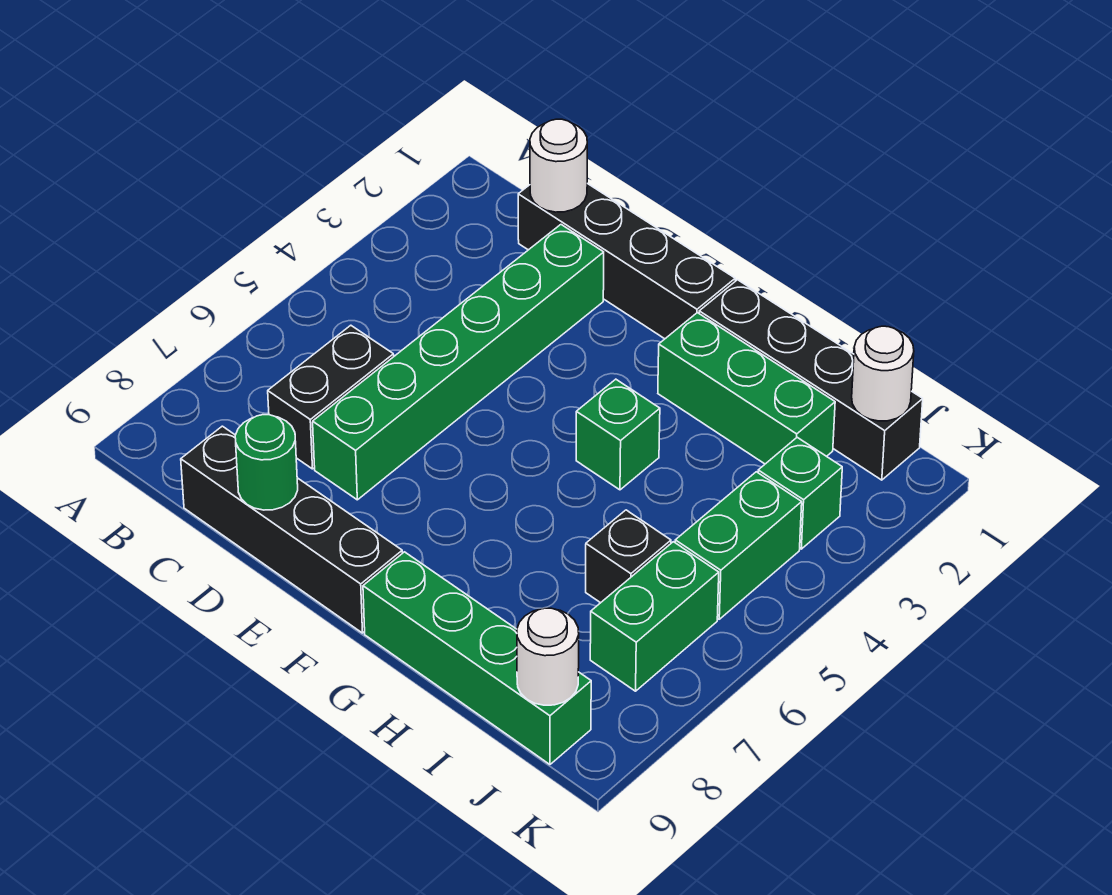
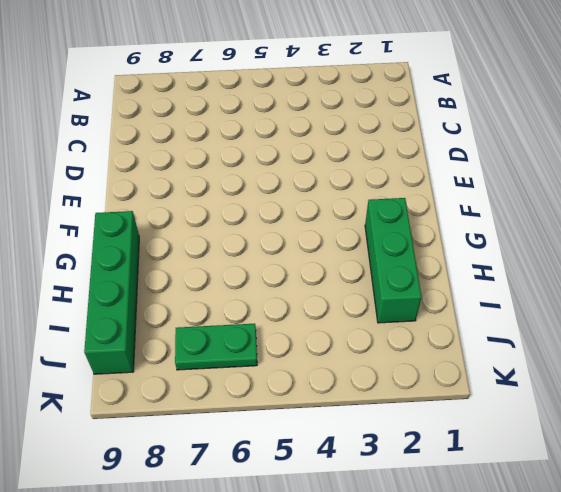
green 1x2 plate [175,324,257,370] -> green 1x2 brick [590,542,719,691]
none -> black 1x4 brick [518,183,735,339]
none -> black 1x2 brick [268,325,394,469]
none -> black 1x4 brick [181,426,402,633]

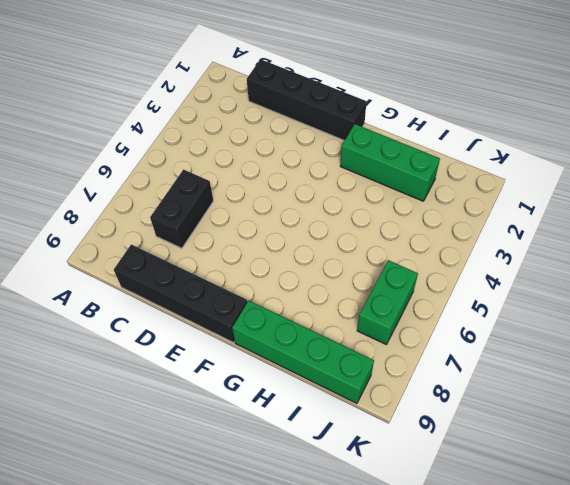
none -> green 1x6 brick [313,225,604,500]
none -> black 1x4 brick [699,280,923,480]
none -> green 1x1 brick [576,379,660,490]

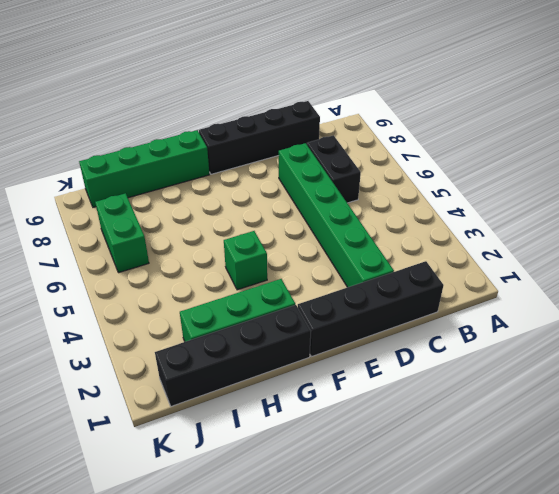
none -> black 1x1 brick [586,510,671,603]
none -> green 1x1 brick [758,437,842,549]
none -> green 1x2 brick [675,472,802,619]

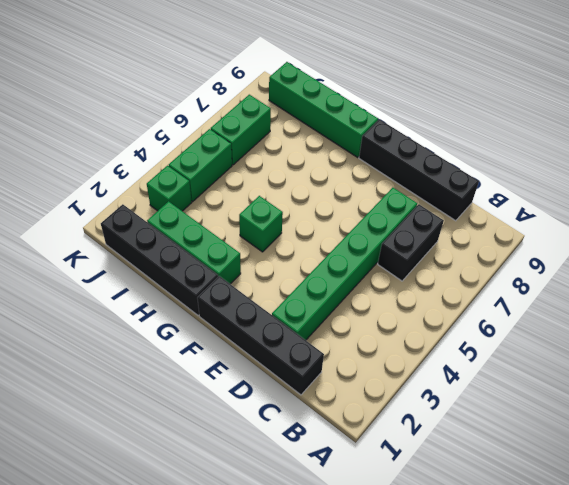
none -> black 1x1 brick [586,510,671,603]
none -> white 1x1 round brick [530,119,587,212]
none -> green 1x1 round brick [235,415,298,510]

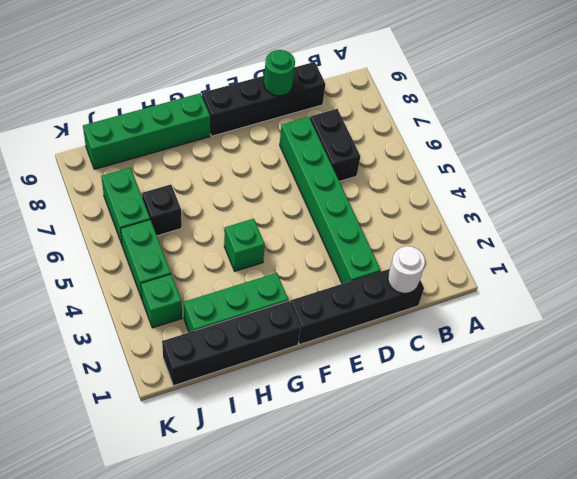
none -> white 1x1 round brick [852,326,914,421]
none -> white 1x1 round brick [517,608,579,705]

